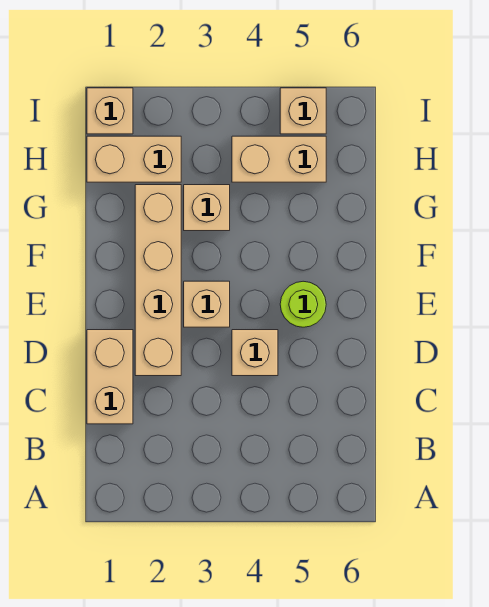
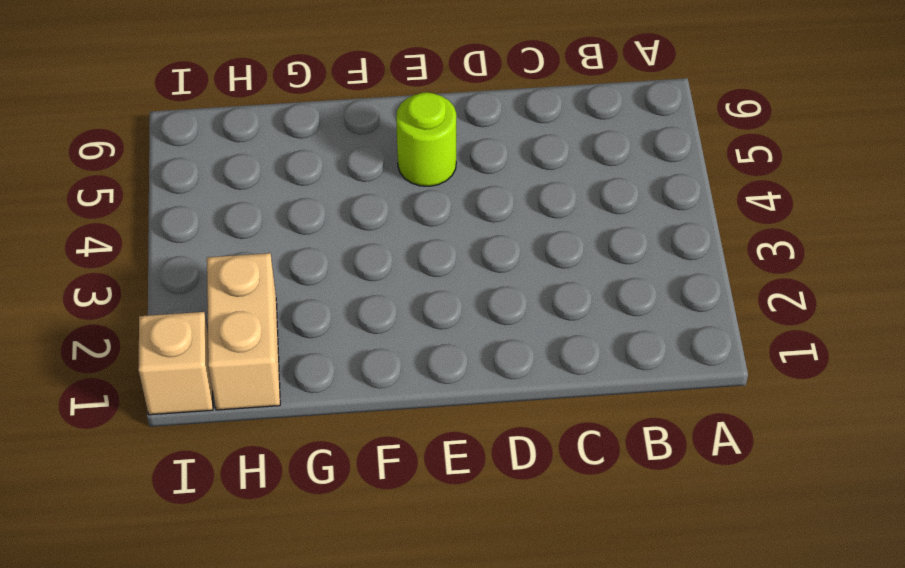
none -> tan 1x2 brick [87,330,133,424]
none -> tan 1x4 brick [135,185,181,376]

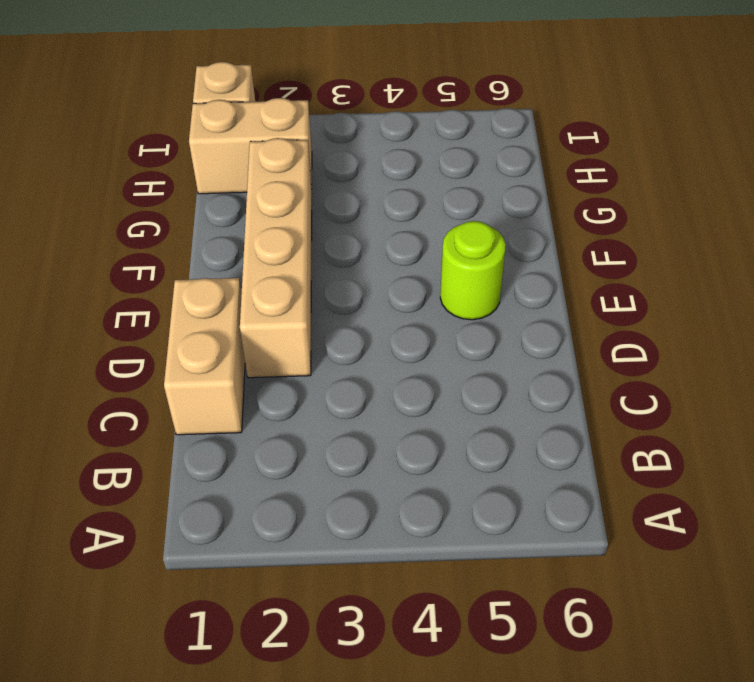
none -> tan 1x1 brick [232,330,278,376]
none -> tan 1x1 brick [184,281,230,327]

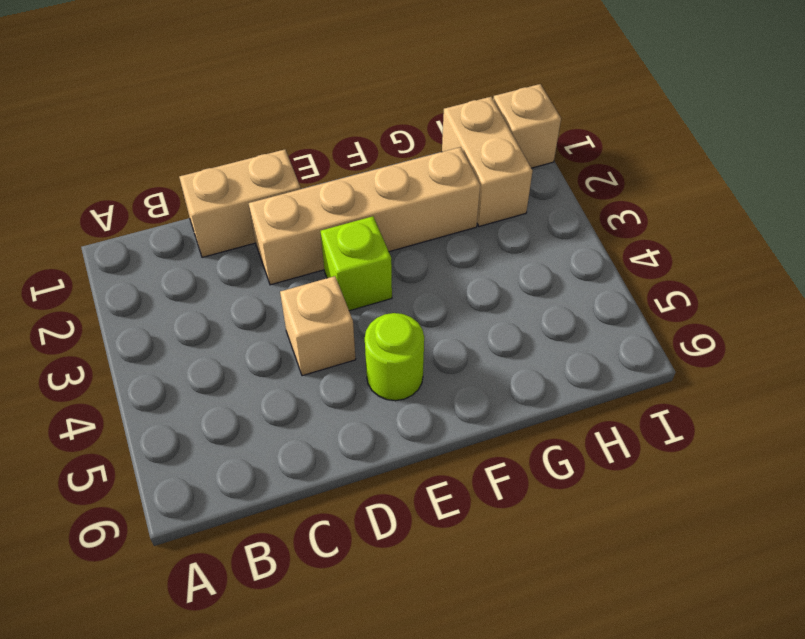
lime 1x1 brick [321,216,392,311] -> tan 1x1 brick [184,281,230,327]
none -> tan 1x1 brick [184,185,230,231]
none -> tan 1x2 brick [232,136,326,182]

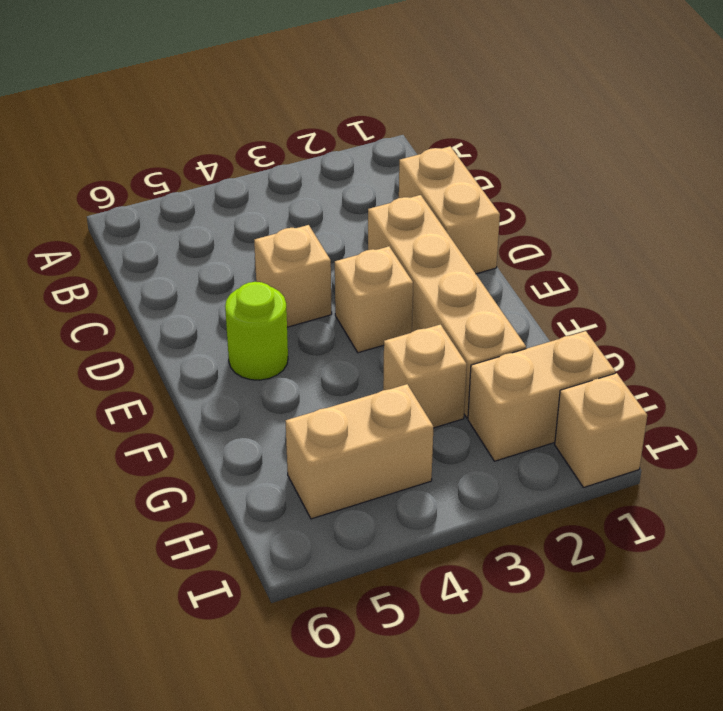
none -> tan 1x1 brick [280,88,326,134]

